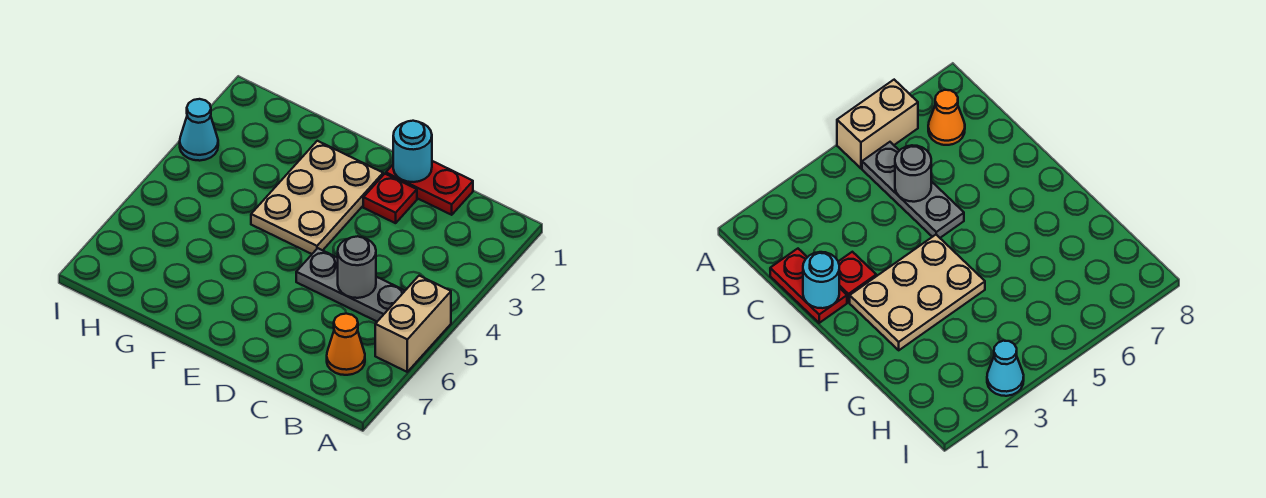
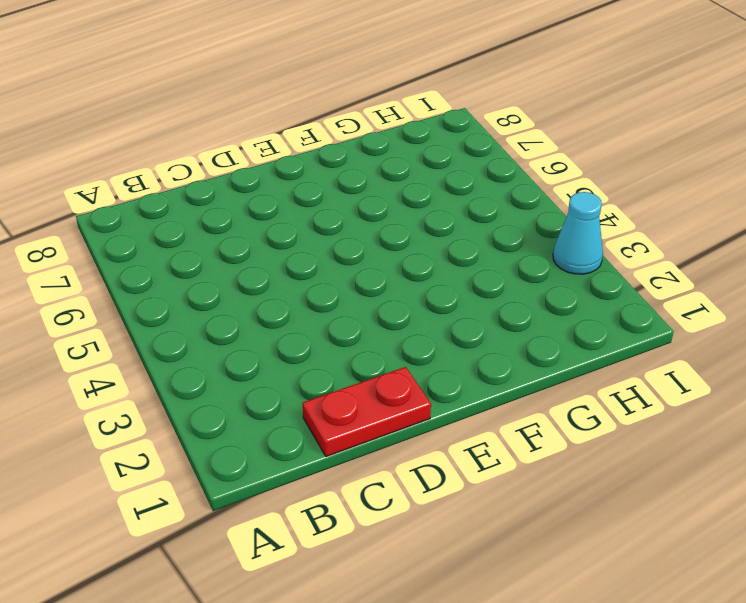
none -> tan 1x2 brick [375,276,451,372]
none -> grey 1x3 plate [296,248,405,321]

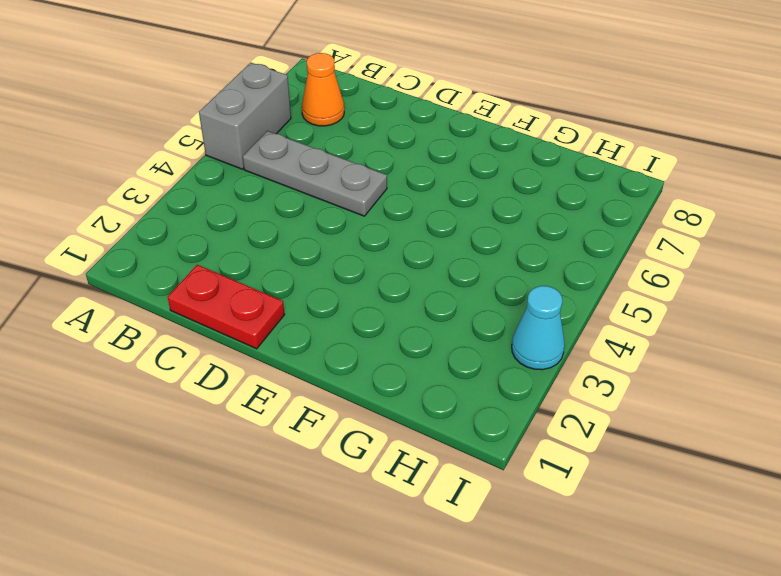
grey 1x2 brick [199,63,291,169] -> tan 1x2 brick [375,276,451,372]
none -> red 1x1 plate [363,174,417,223]
none -> tan 2x3 plate [251,141,383,254]

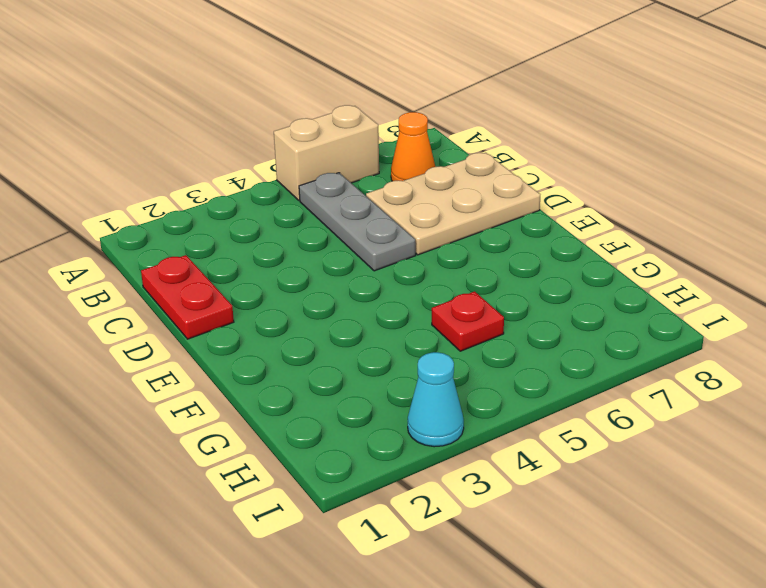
tan 2x3 plate [366,153,540,255] -> tan 2x3 plate moved to [251,141,383,254]
red 1x1 plate [432,291,504,351] -> red 1x1 plate moved to [363,174,417,223]
none -> grey 1x1 round brick [338,236,376,298]
none -> cyan 1x1 round brick [393,121,432,182]

